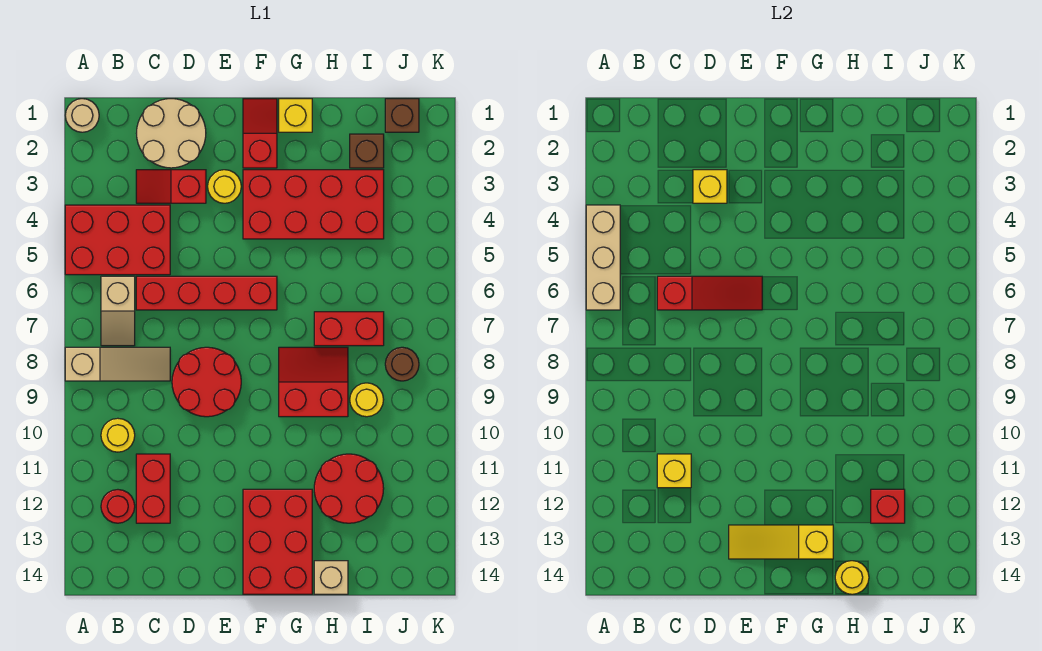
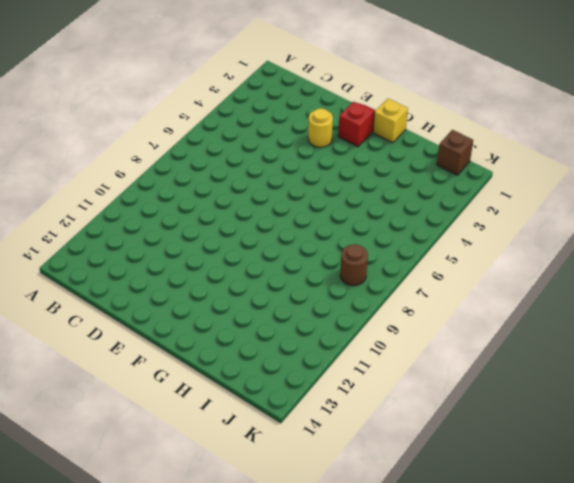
none -> tan 1x1 round brick [65,99,99,132]
none -> red 2x3 brick [65,205,170,275]
none -> tan 1x3 slope [65,347,170,381]
none -> tan 1x2 slope [101,276,135,346]

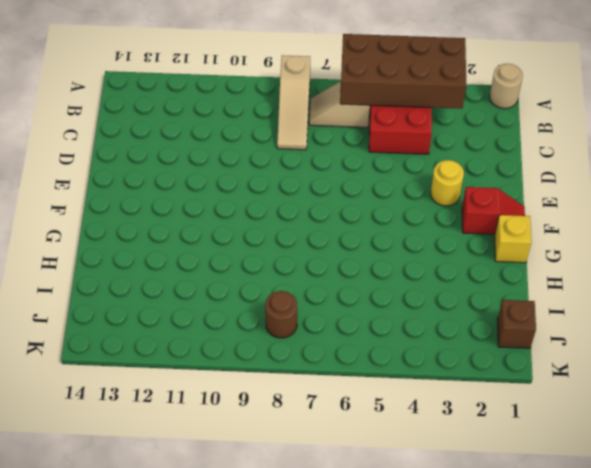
brown 2x4 brick [340,34,466,109] -> tan 1x3 brick [586,205,620,310]
none -> yellow 1x1 round brick [101,418,135,452]
none -> red 1x1 round brick [101,490,135,523]
none -> tan 2x2 round brick [136,99,206,168]
none -> red 1x2 slope [136,170,206,203]

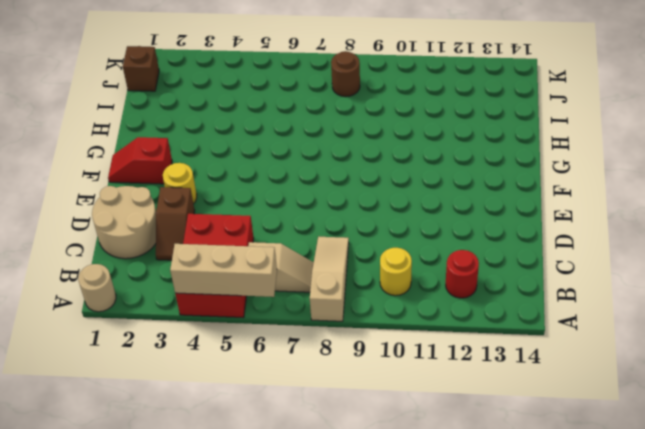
brown 1x2 slope [156,187,195,260] -> red 1x2 slope [136,170,206,203]
none -> red 1x4 brick [136,276,277,310]
none -> red 1x2 brick [136,454,170,523]
none -> red 2x2 round brick [172,347,241,417]
none -> red 2x4 brick [243,170,384,239]

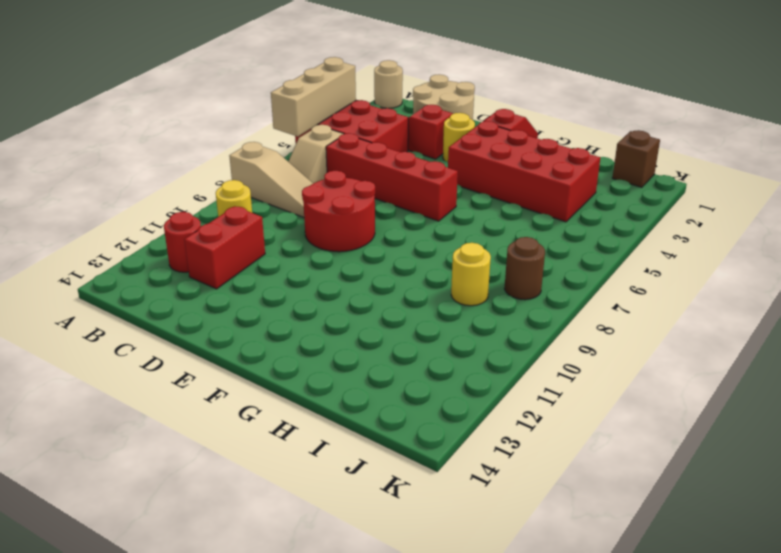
none -> red 2x3 brick [243,489,312,594]
none -> yellow 1x1 brick [279,99,312,132]
none -> red 2x2 slope [279,347,348,417]
none -> red 1x2 brick [314,312,384,346]

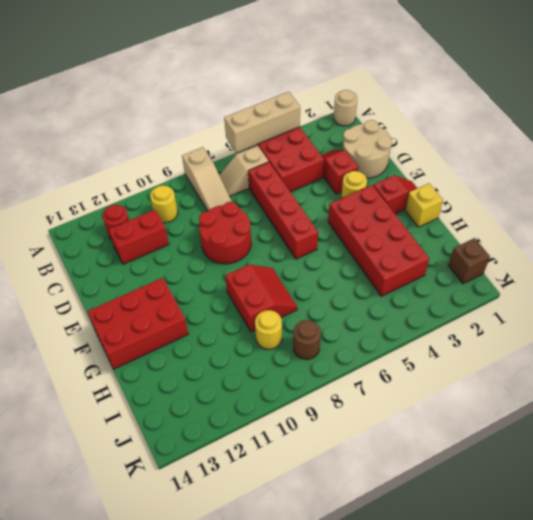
none -> red 1x2 brick [314,312,384,346]
none -> red 2x2 round brick [314,454,384,523]
none -> tan 1x1 brick [314,561,348,594]
none -> brown 1x1 brick [350,134,384,168]

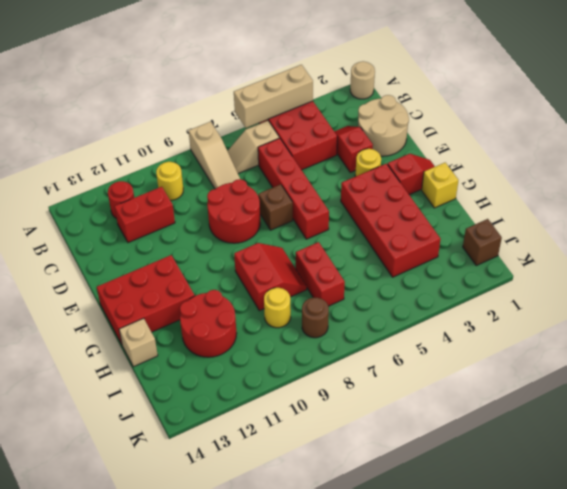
brown 1x1 brick [258,184,293,230] -> brown 1x1 brick moved to [350,134,384,168]
none -> red 1x3 slope [657,276,762,310]
none -> yellow 1x1 brick [657,454,691,488]
none -> yellow 1x1 brick [693,170,727,203]
none -> yellow 1x3 slope [729,525,833,559]

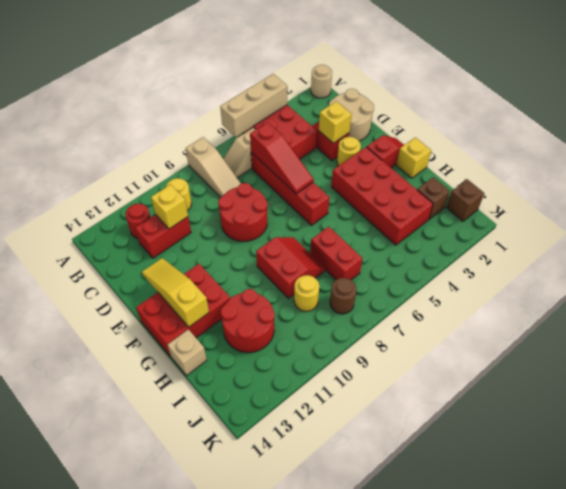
none -> yellow 1x1 round brick [835,561,869,594]
none -> red 1x1 brick [871,489,905,523]

